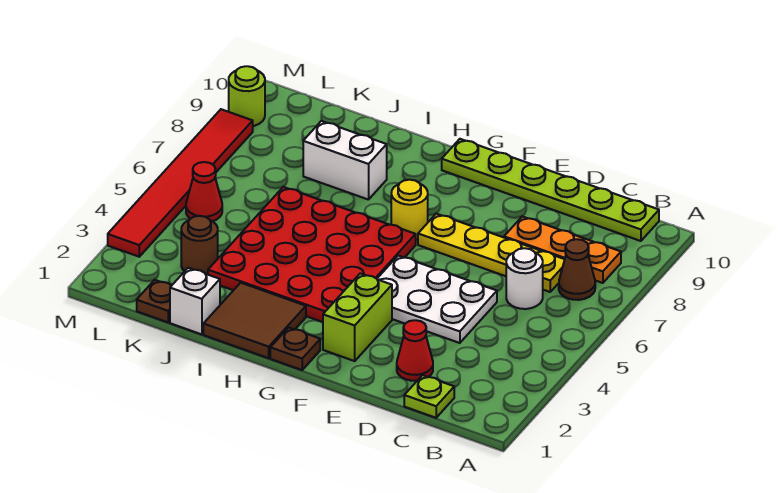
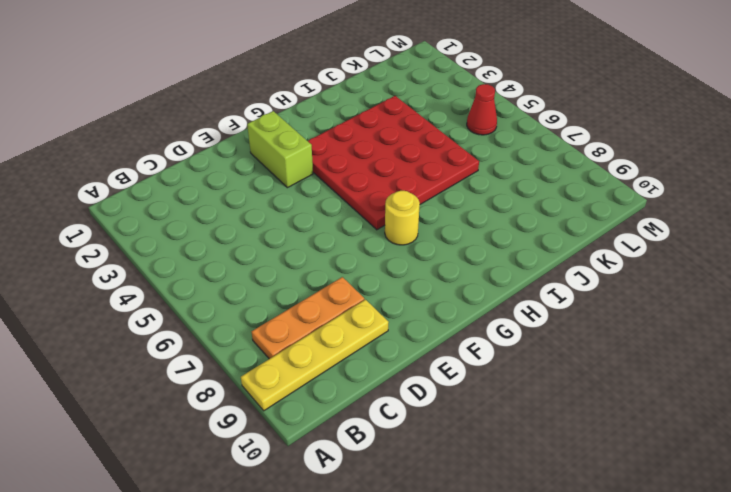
yellow 1x4 plate [241,300,389,411] -> yellow 1x4 plate moved to [418,214,565,292]
none -> brown 1x1 cone [559,239,595,300]
none -> lime 1x6 plate [442,139,659,241]
none -> lime 1x1 plate [404,375,454,418]

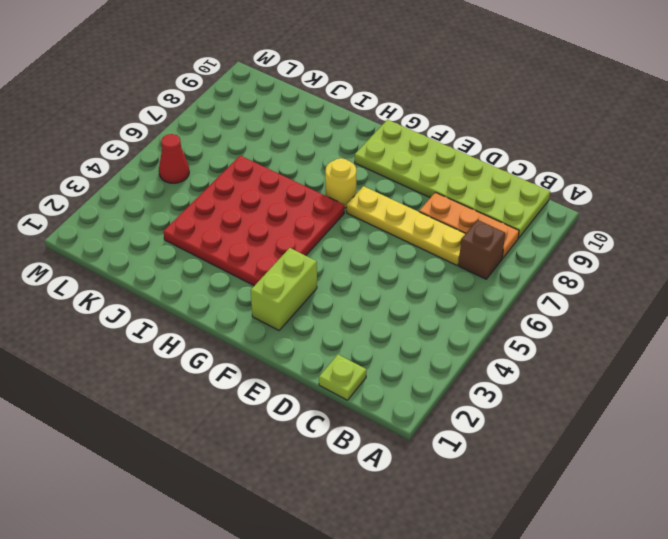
brown 1x1 brick [459,220,505,279] -> brown 1x1 cone [559,239,595,300]
lime 2x6 plate [355,120,550,238] -> lime 1x6 plate [442,139,659,241]
none -> white 1x1 round brick [506,248,543,309]
none -> red 1x1 cone [397,320,433,381]
none -> white 2x3 plate [377,256,497,343]

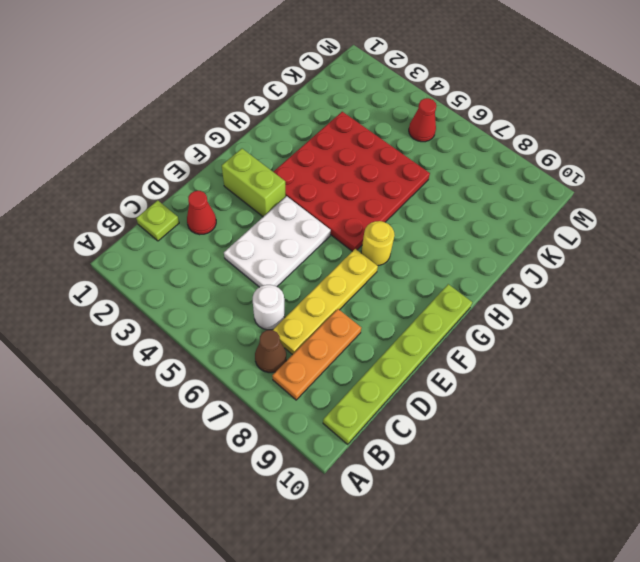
none -> brown 1x1 plate [270,327,320,370]
none -> brown 2x2 tile [203,283,306,358]
none -> white 1x2 brick [303,121,387,200]

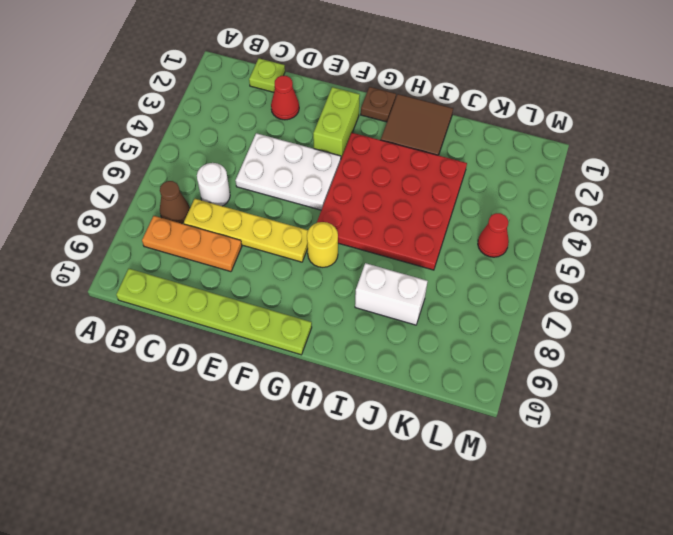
none -> white 1x1 brick [170,268,220,334]
none -> brown 1x1 plate [137,280,172,322]
none -> brown 1x1 round brick [181,216,218,275]

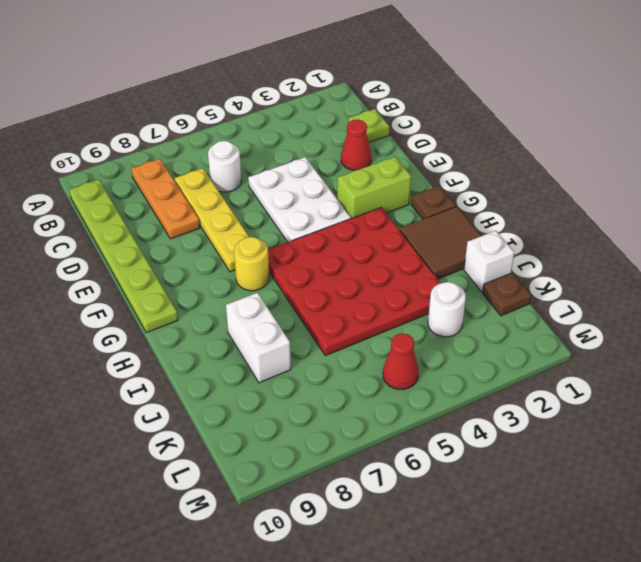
white 1x1 round brick [428,282,466,337] -> brown 1x1 round brick [181,216,218,275]
none -> brown 1x1 cone [559,239,595,300]
none -> red 1x6 tile [108,109,253,257]
none -> lime 1x1 round brick [228,66,265,126]

